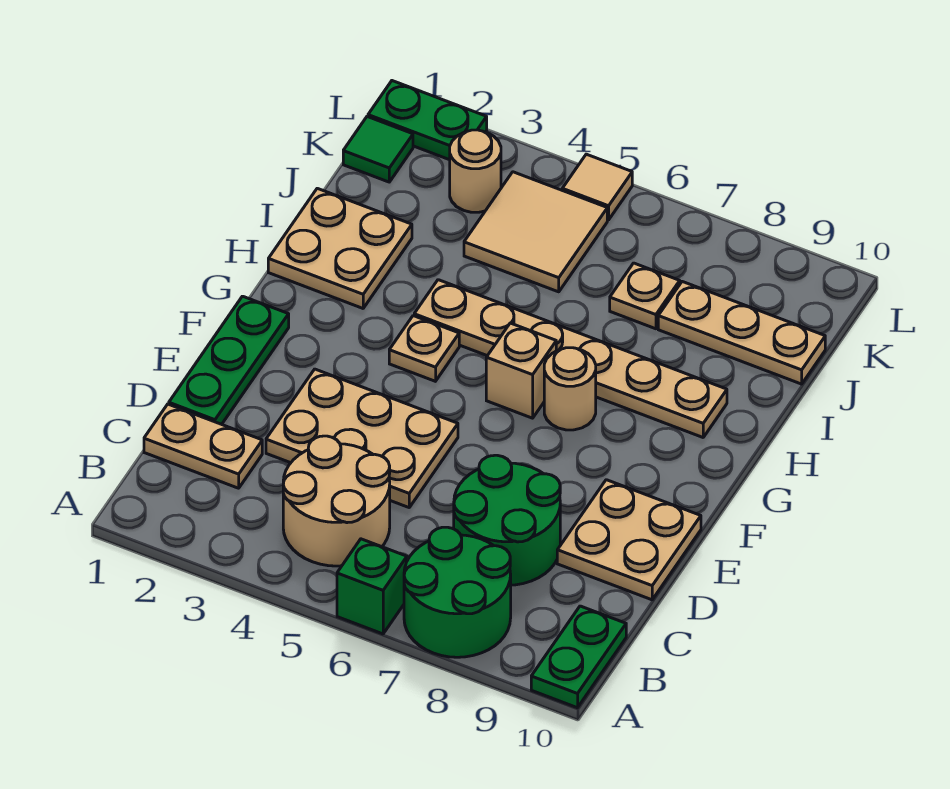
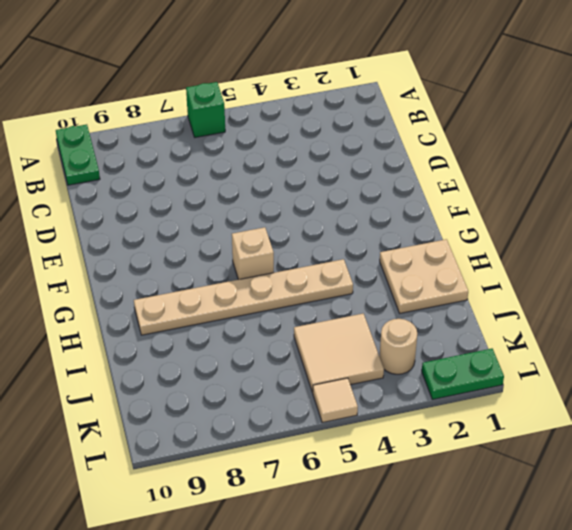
none -> green 2x2 round brick [404,527,511,657]
none -> tan 2x2 round brick [283,436,390,566]
none -> tan 1x2 plate [144,404,262,488]

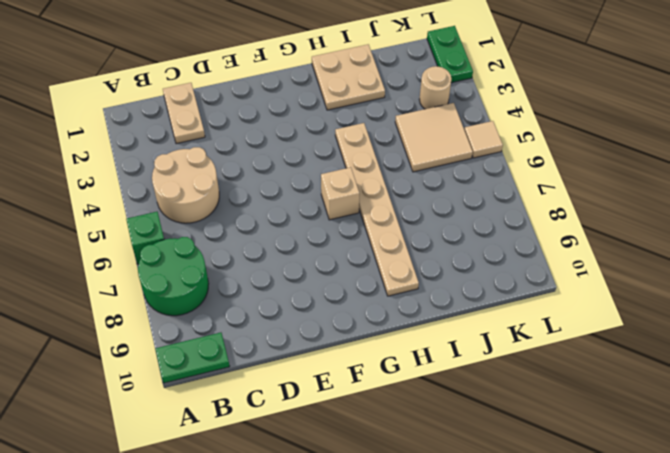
none -> green 2x2 round brick [454,455,560,585]
none -> green 1x3 plate [169,296,289,424]
none -> tan 2x3 plate [266,369,458,507]

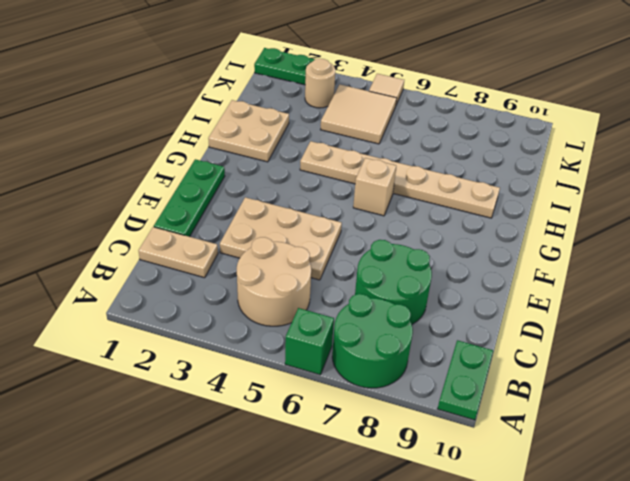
none -> tan 2x2 plate [557,480,701,600]
none -> tan 1x1 plate [389,316,459,381]
none -> tan 1x1 round brick [544,348,596,430]

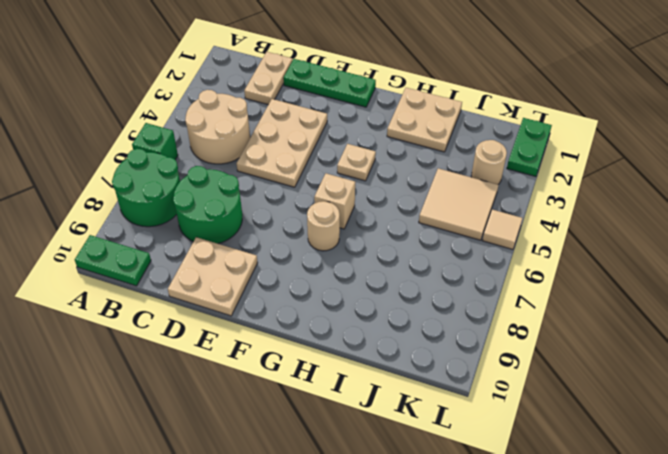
none -> tan 1x6 plate [414,280,727,437]
none -> tan 1x1 plate [610,263,680,329]
none -> tan 1x3 plate [658,282,825,384]

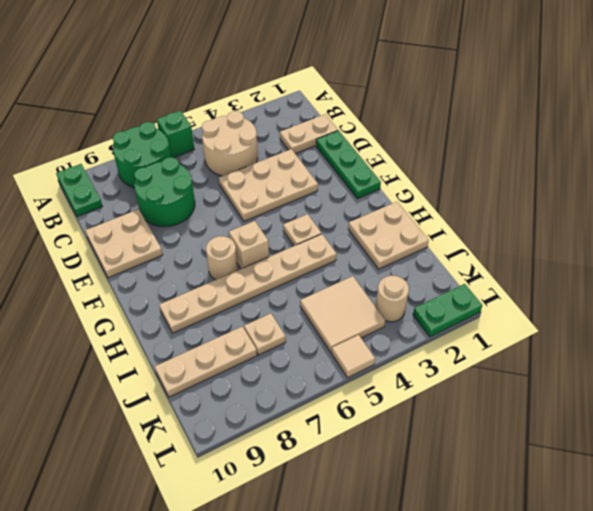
none -> green 1x1 tile [343,117,413,182]

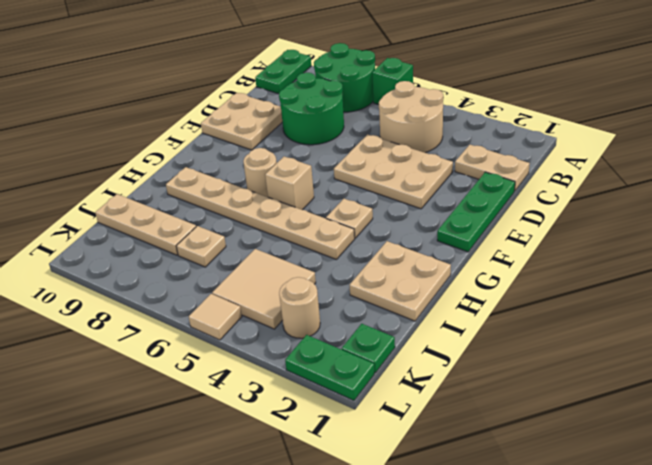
green 1x1 plate [342,324,395,373] -> green 1x1 tile [343,117,413,182]

